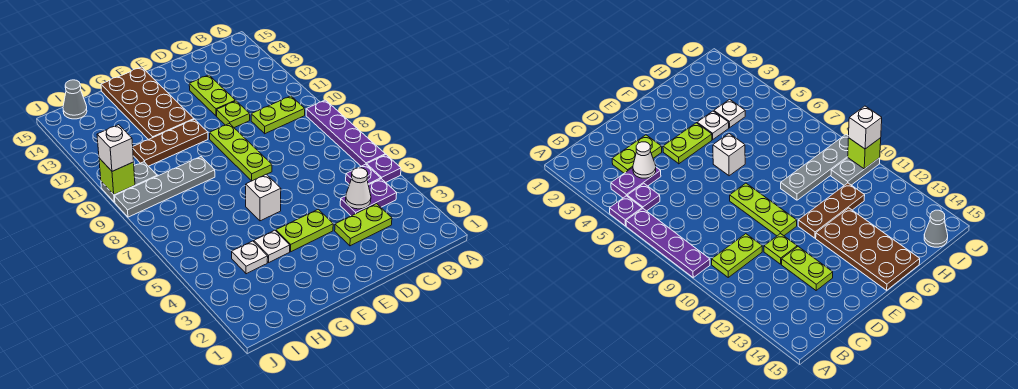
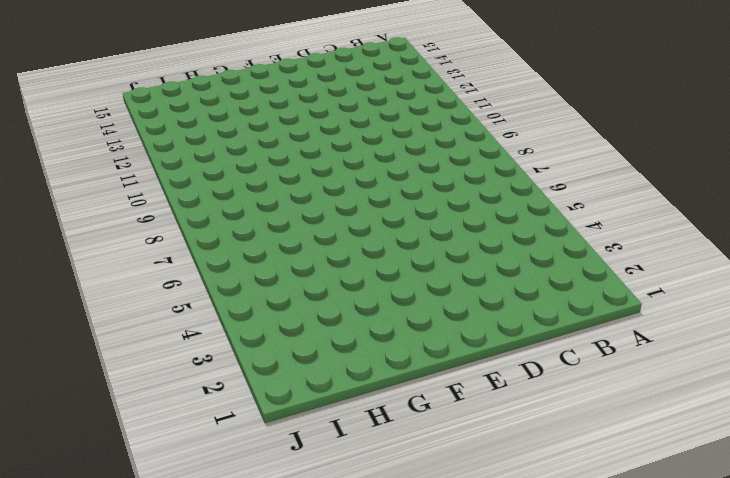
none -> purple 1x1 plate [367,155,401,182]
none -> purple 1x4 plate [306,100,385,166]
none -> purple 1x2 plate [340,179,397,216]

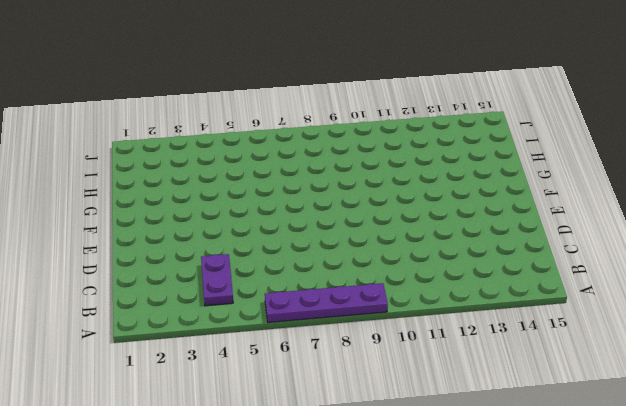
none -> purple 1x1 plate [367,155,401,182]
none -> purple 1x1 plate [346,164,381,185]
none -> lime 1x2 plate [251,96,305,134]

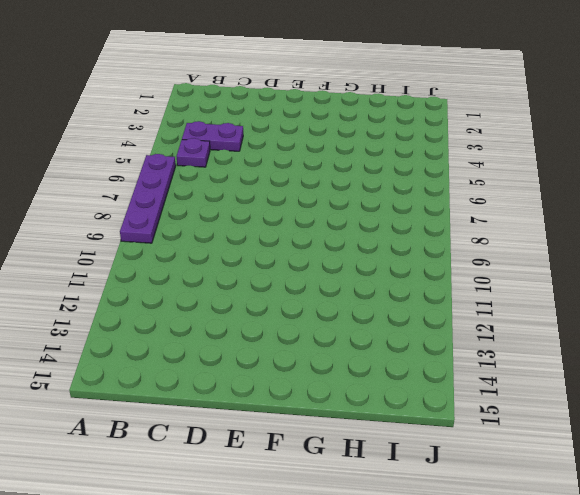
none -> purple 1x1 plate [367,155,401,182]
none -> lime 1x2 plate [251,96,305,134]
none -> lime 1x2 plate [335,204,392,246]

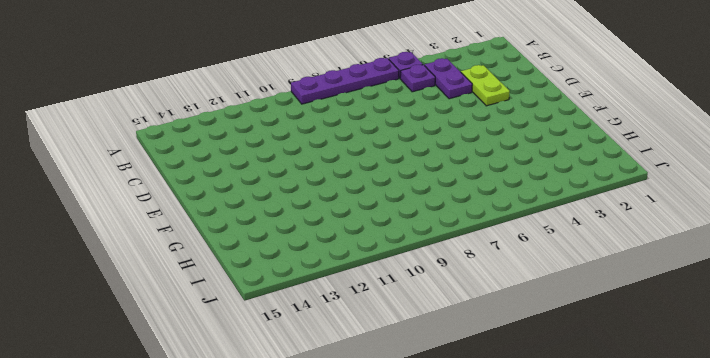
none -> lime 1x2 plate [251,96,305,134]
none -> lime 1x1 plate [217,101,250,128]
none -> lime 1x2 plate [189,75,236,116]

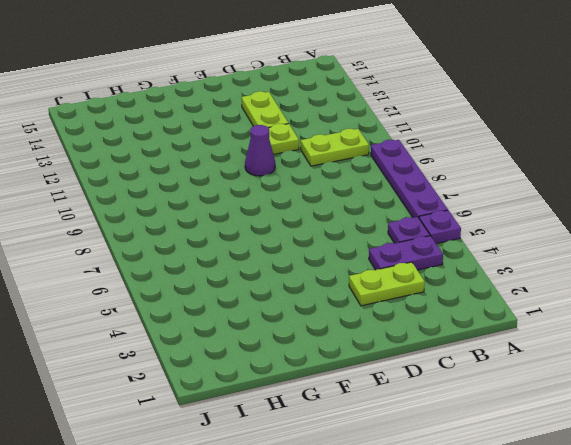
purple 1x1 cone [245,125,275,176] -> lime 1x3 plate [210,123,272,181]
none -> lime 1x2 plate [276,209,333,252]
none -> white 1x1 brick [246,174,281,221]
none -> brown 1x3 plate [133,119,208,166]

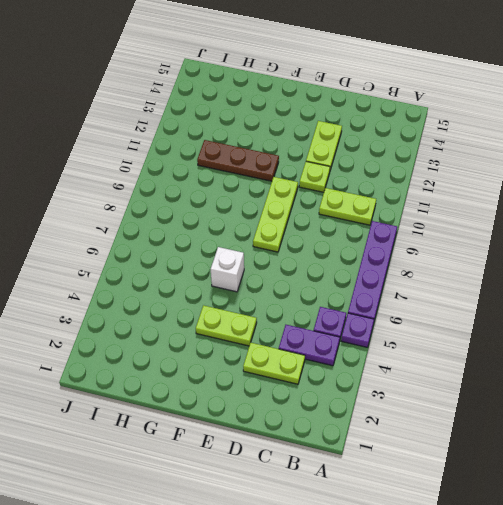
none -> brown 2x4 plate [101,67,194,140]
none -> white 1x1 plate [254,230,290,262]
none -> grey 1x4 plate [114,157,215,217]

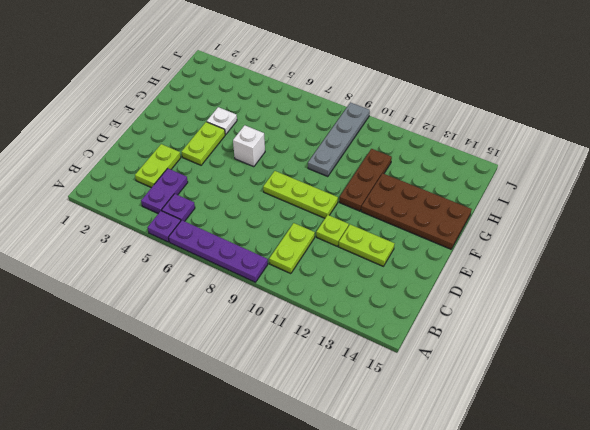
none -> white 1x1 plate [232,241,268,274]
none -> grey 1x2 plate [101,162,157,202]
none -> grey 1x1 cone [63,80,87,119]

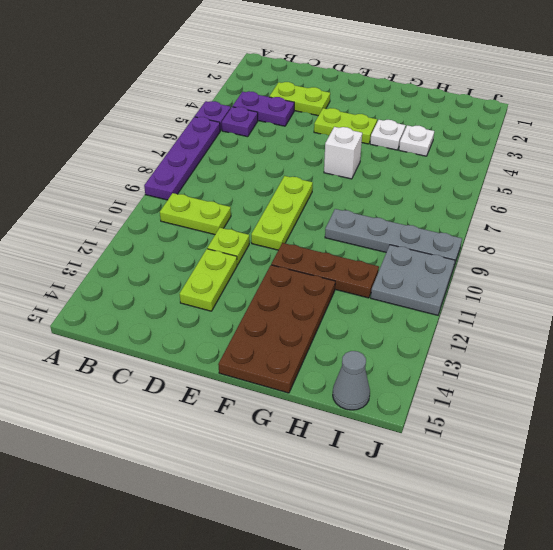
grey 2x2 plate [371,245,455,315] -> grey 1x2 plate [101,162,157,202]
none -> white 1x1 cone [346,168,371,209]
none -> lime 1x1 brick [99,158,135,195]
none -> white 1x1 brick [97,125,134,171]

